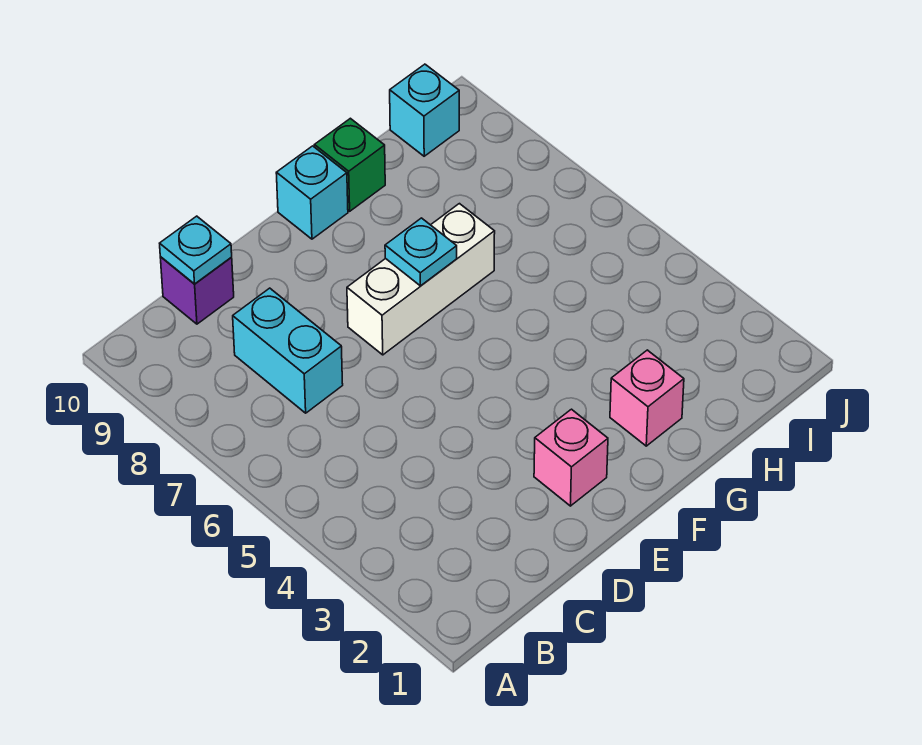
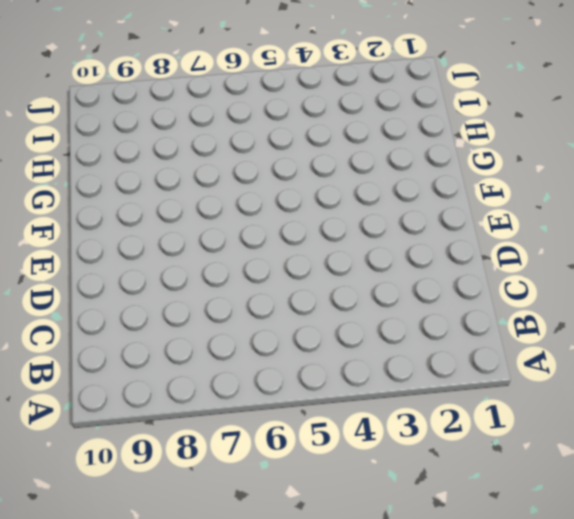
none -> cyan 1x2 brick [233,288,343,413]
none -> purple 1x1 brick [160,257,234,324]

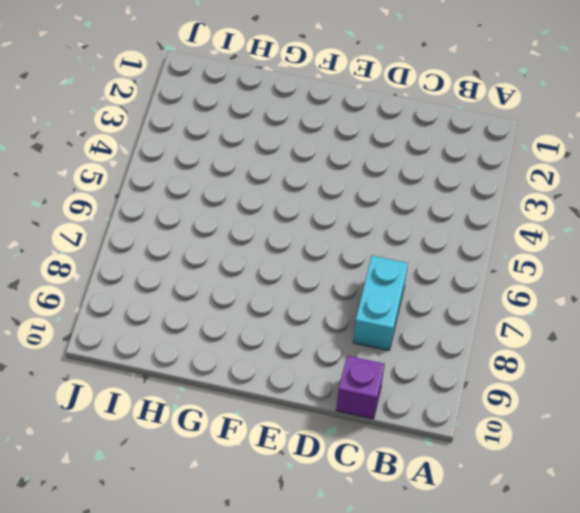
none -> pink 1x1 brick [534,409,608,506]
none -> white 1x3 brick [347,204,495,355]

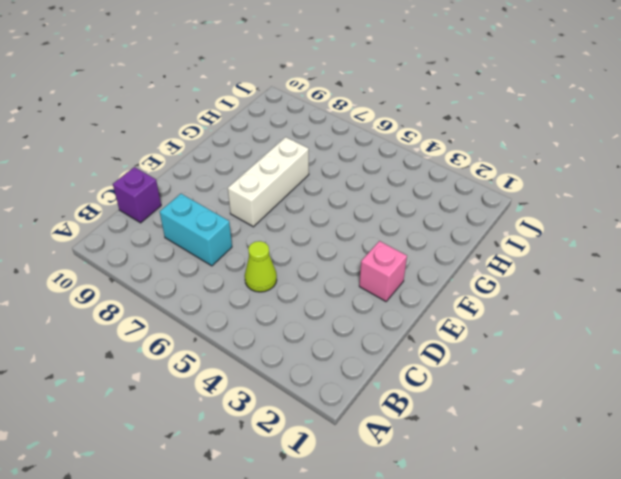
lime 1x1 cone [245,241,277,292] -> none
none -> cyan 1x1 brick [276,146,348,239]
none -> pink 1x1 brick [610,350,684,446]

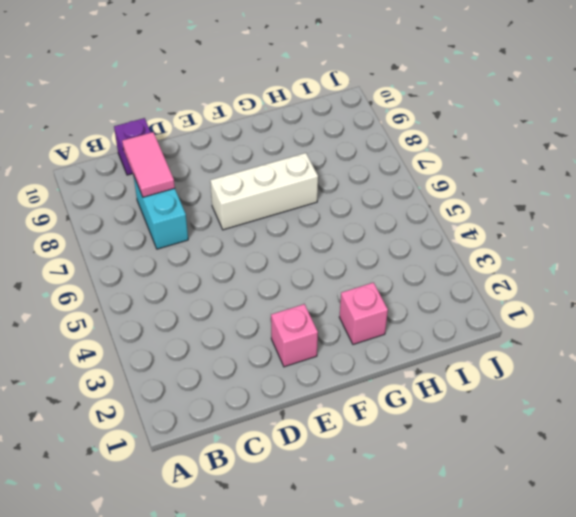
pink 1x2 tile [122,132,175,197] -> none
none -> cyan 1x1 brick [276,146,348,239]
none -> green 1x1 brick [314,118,385,211]

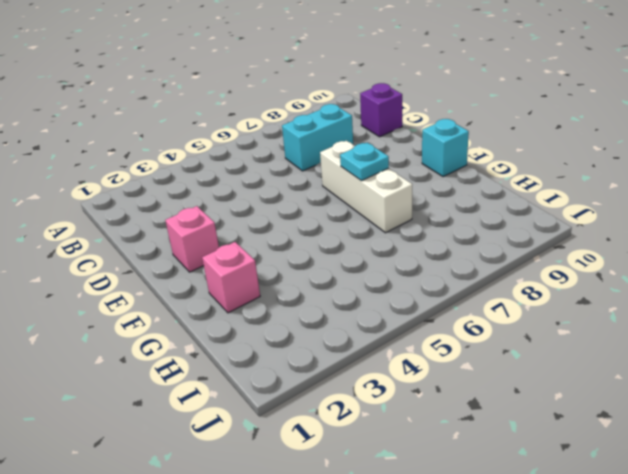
none -> green 1x1 brick [314,118,385,211]
none -> cyan 1x1 brick [390,64,459,156]

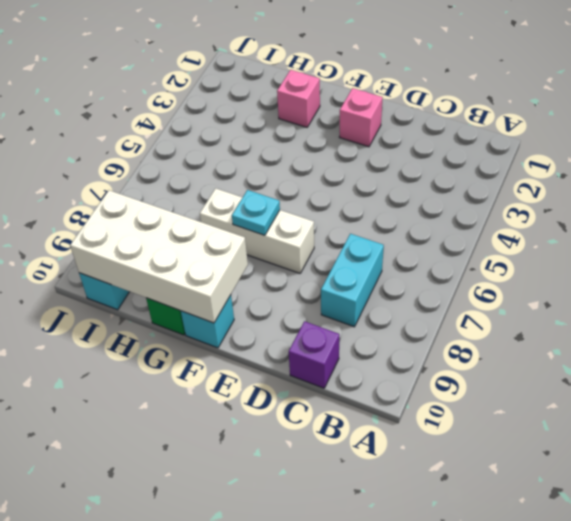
white 2x4 brick [70,190,248,323] -> none
none -> cyan 1x1 plate [160,216,232,284]

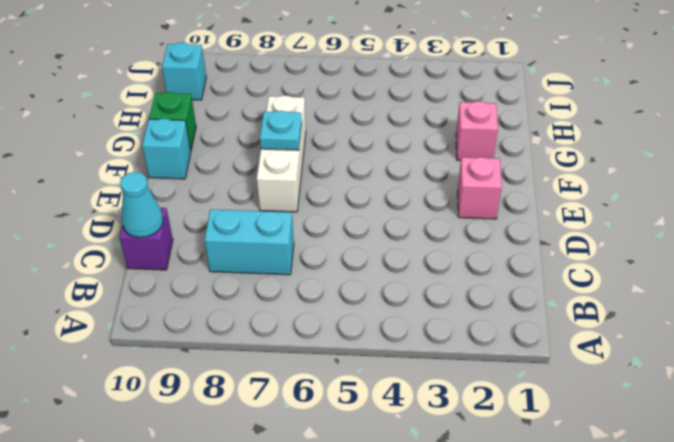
cyan 1x1 cone [120,172,163,238] -> cyan 1x1 plate [160,216,232,284]

